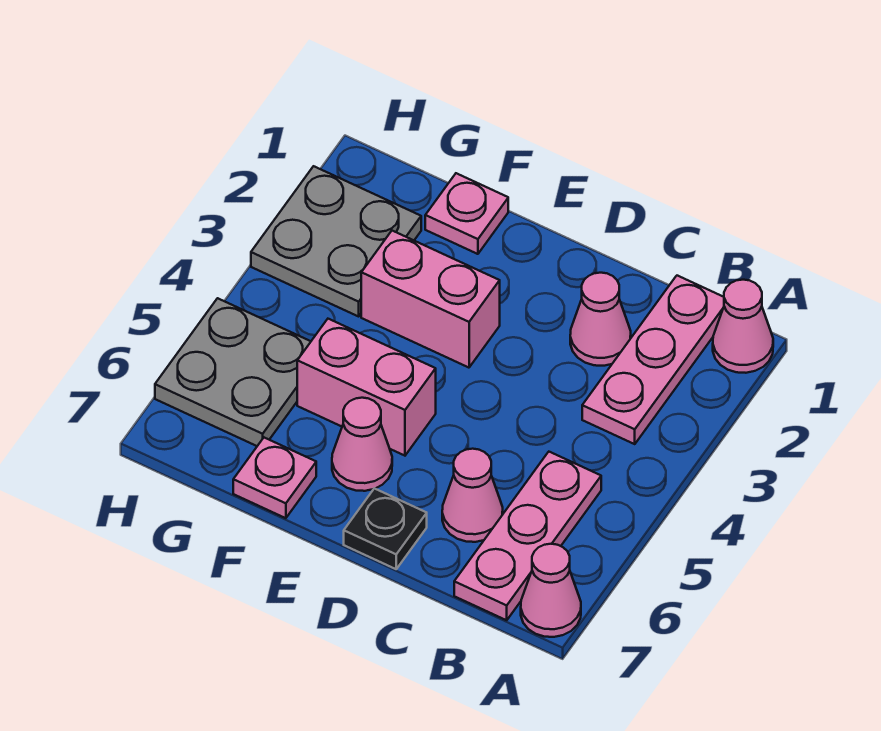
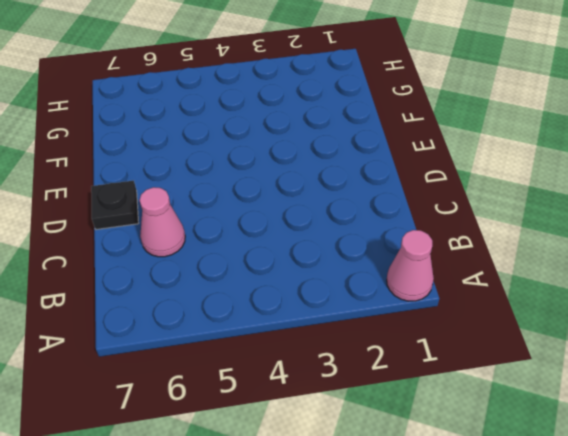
none -> pink 1x1 cone [521,544,581,637]
none -> pink 1x3 plate [582,276,724,444]
none -> pink 1x3 plate [454,452,601,620]

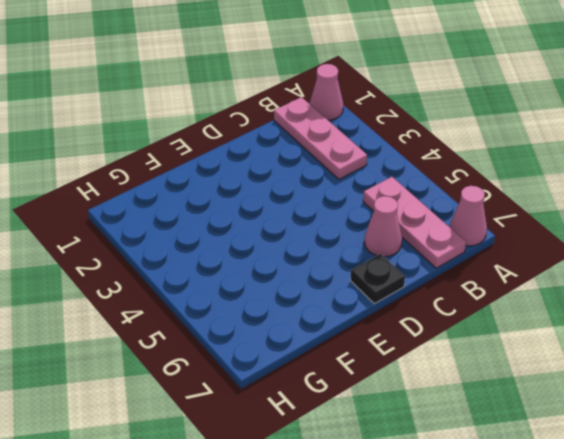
none -> pink 1x1 cone [570,273,631,366]
none -> pink 1x2 brick [361,231,500,368]
none -> pink 1x2 brick [297,319,436,456]

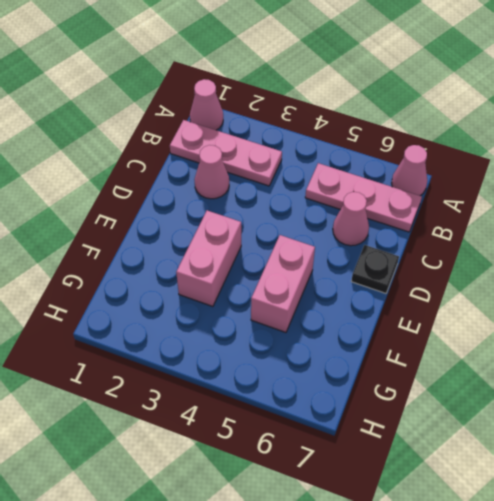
none -> pink 1x1 cone [332,398,392,491]
none -> pink 1x1 plate [425,173,508,254]
none -> pink 1x1 plate [233,438,316,518]

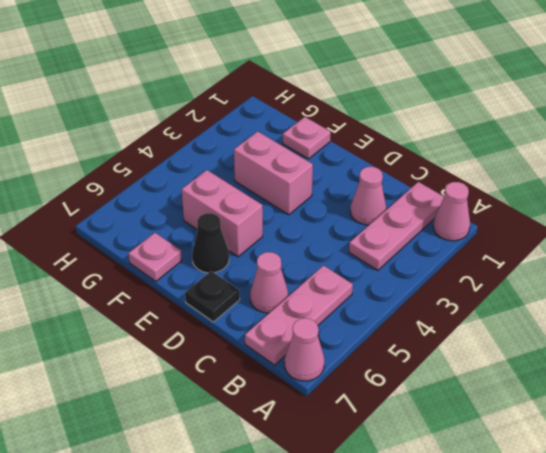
black 1x1 cone [192,213,229,273] -> pink 1x1 cone [332,398,392,491]
none -> grey 2x2 plate [251,166,421,316]
none -> grey 2x2 plate [155,298,311,446]

